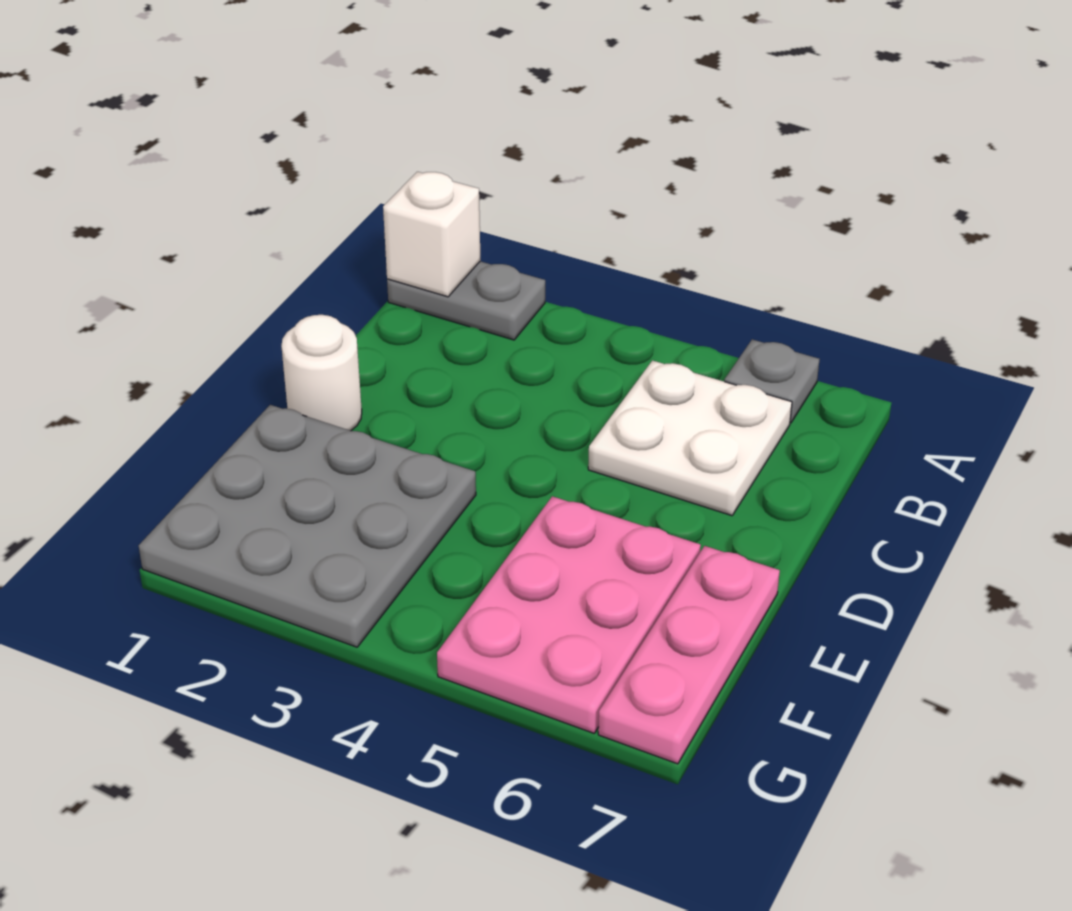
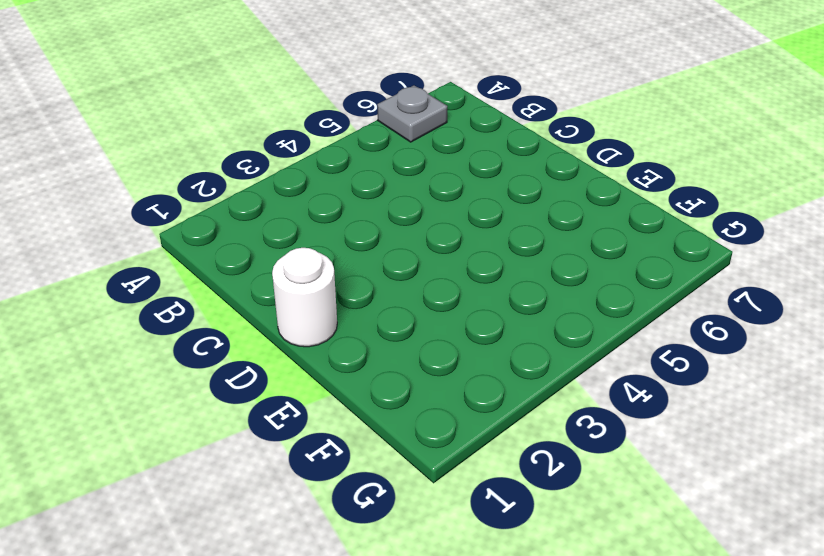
none -> grey 1x2 plate [387,261,545,340]
none -> white 2x2 plate [588,360,792,516]

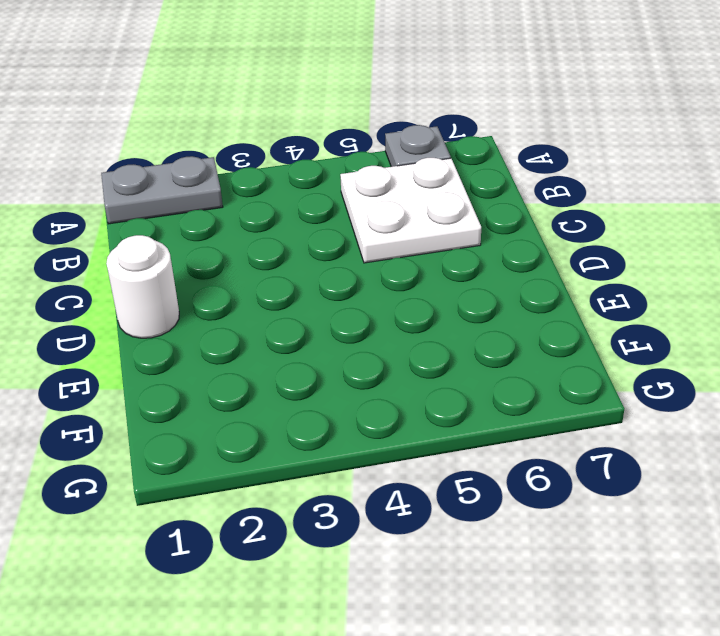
none -> grey 3x3 plate [139,405,476,647]
none -> pink 2x3 plate [437,496,701,733]

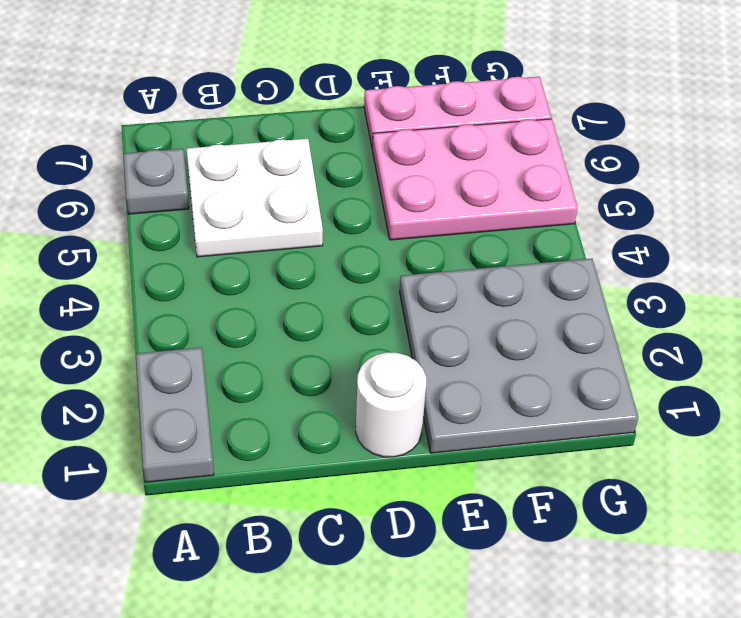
none -> white 1x1 brick [383,172,481,297]

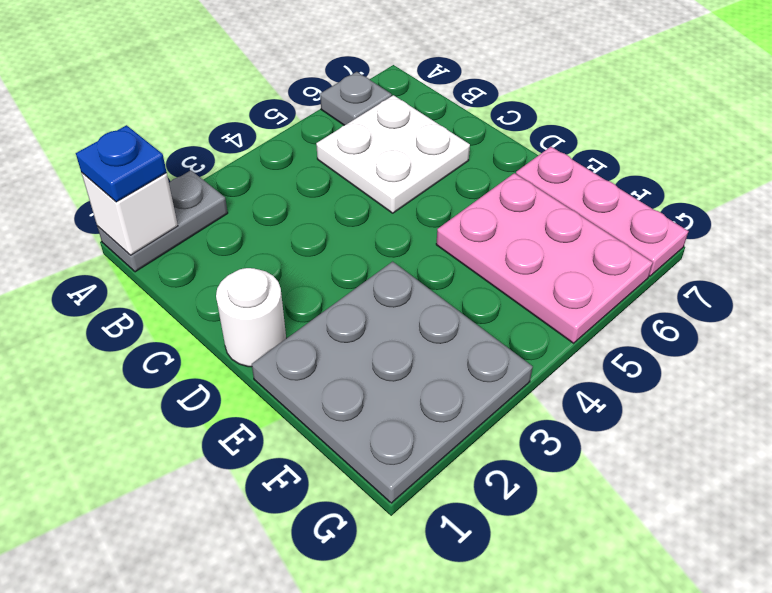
blue 1x1 plate [76,125,167,202] -> none

